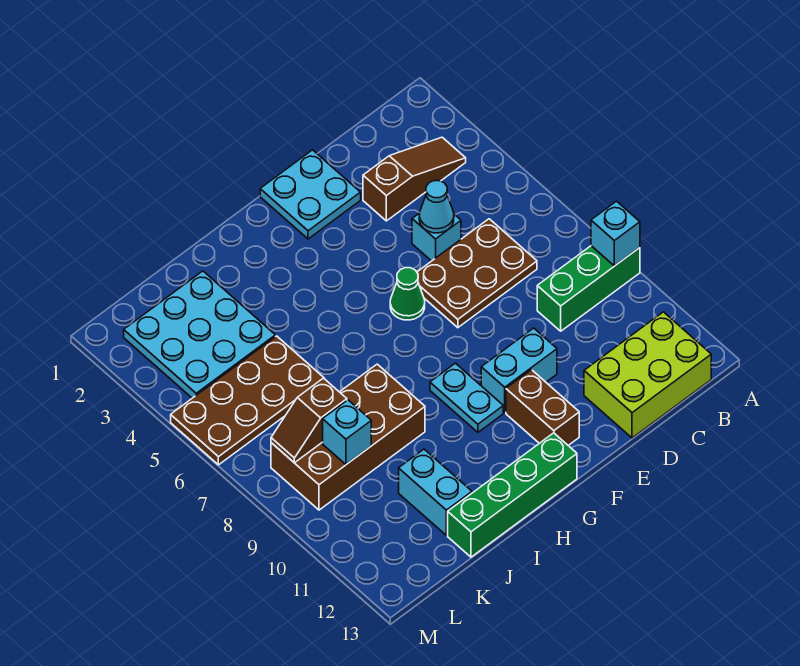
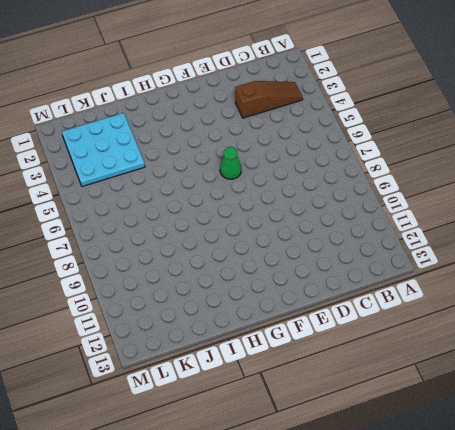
none -> green 1x3 brick [537,246,640,331]
none -> lime 2x3 brick [584,312,711,438]
none -> brown 2x3 plate [417,219,537,328]

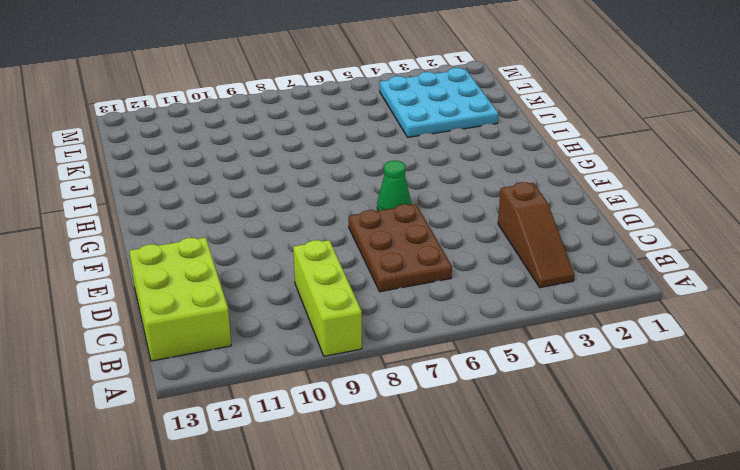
lime 1x3 brick [293,240,362,356] -> green 1x3 brick [537,246,640,331]
none -> cyan 1x1 brick [412,213,461,261]
none -> cyan 2x2 plate [260,150,361,239]
none -> cyan 1x2 brick [481,328,557,412]

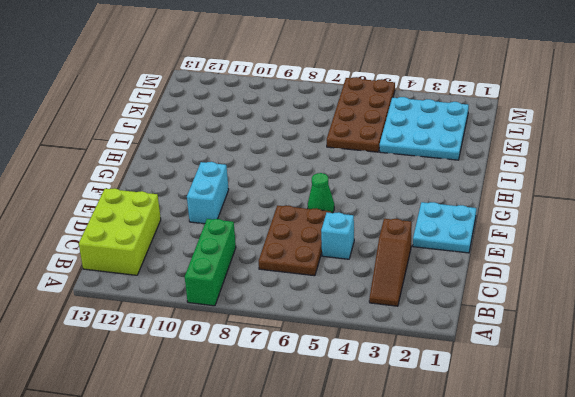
none -> brown 1x2 brick [506,370,579,446]
none -> cyan 1x2 plate [430,363,503,432]
none -> green 1x4 brick [448,433,577,557]

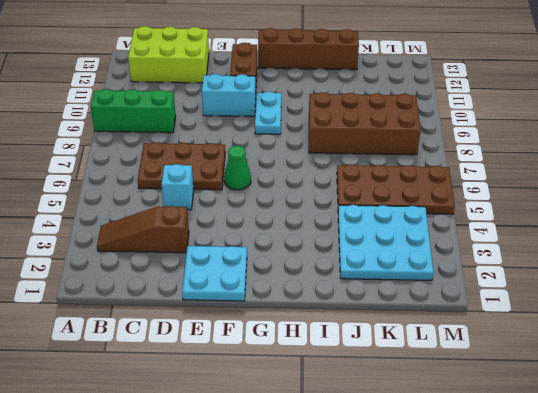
brown 1x4 brick [258,28,359,70] -> green 1x4 brick [448,433,577,557]
none -> cyan 1x2 brick [399,449,472,535]
none -> cyan 1x1 brick [591,201,640,266]
none -> cyan 1x1 cone [419,181,454,233]

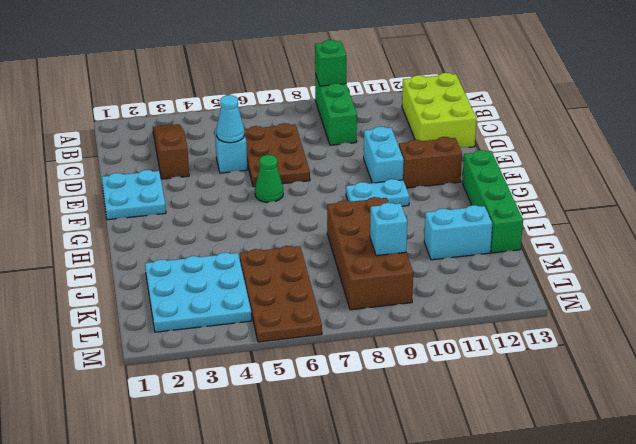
green 1x1 brick [315,40,346,86] -> cyan 1x1 brick [591,201,640,266]
none -> brown 1x2 slope [271,378,347,463]

